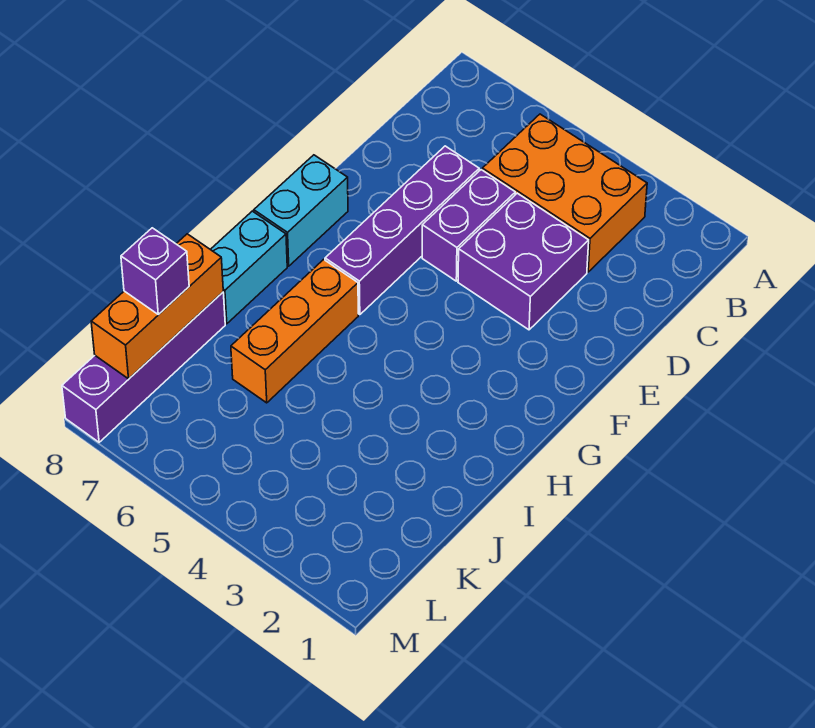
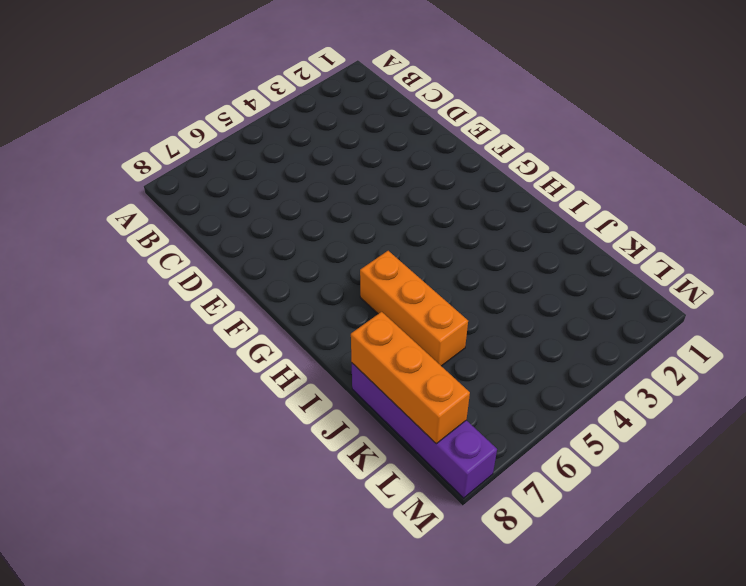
none -> orange 2x3 brick [482,114,647,272]
none -> purple 2x2 brick [458,193,589,330]

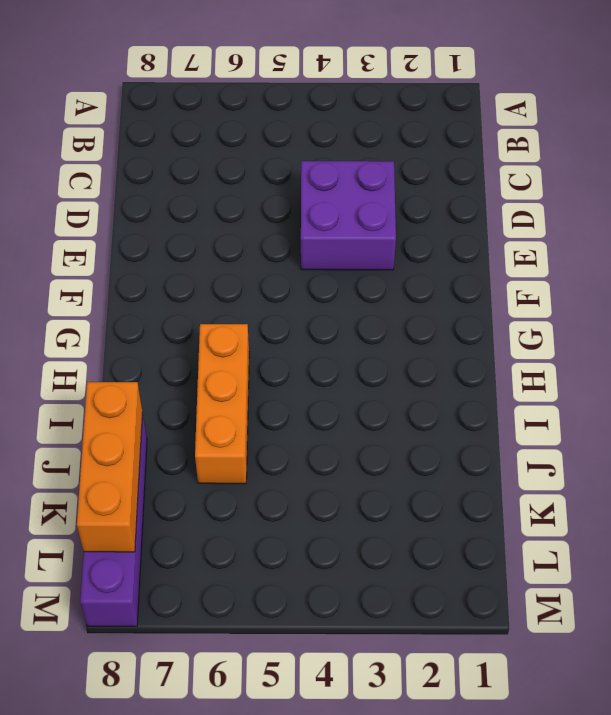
none -> orange 2x3 brick [482,114,647,272]
none -> purple 1x2 brick [422,170,515,281]

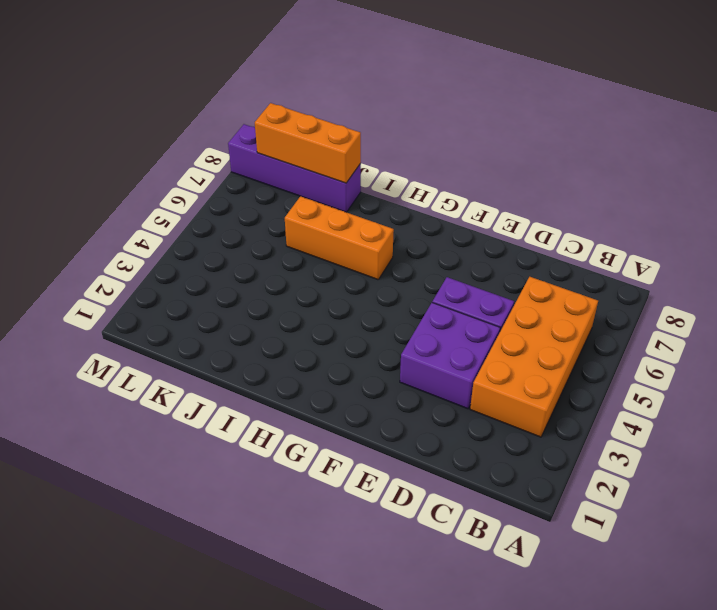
orange 2x4 brick [470,277,598,437] -> orange 2x3 brick [482,114,647,272]
none -> purple 1x4 brick [325,146,479,315]
none -> cyan 1x2 brick [254,155,348,266]

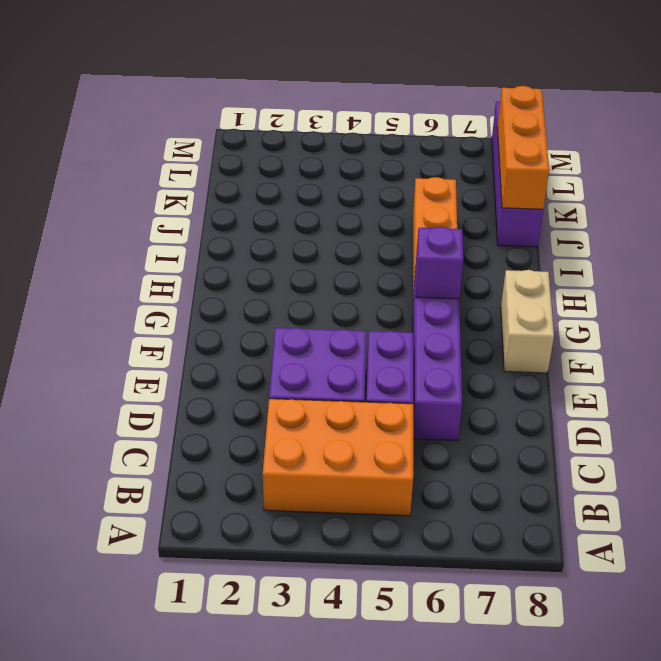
tan 1x2 brick [501,270,554,373] -> cyan 1x2 brick [254,155,348,266]
purple 1x1 brick [415,227,463,299] -> purple 1x1 brick moved to [121,228,189,315]
none -> cyan 1x2 brick [210,211,287,324]

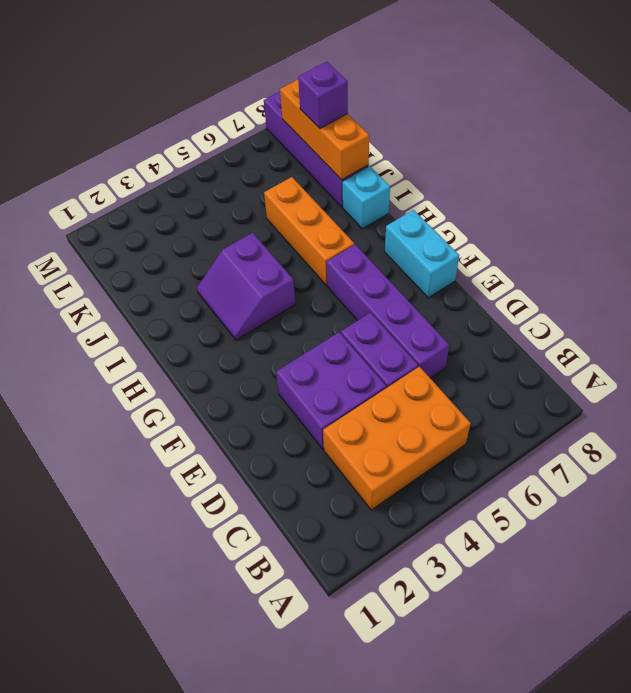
purple 2x2 slope [197,233,295,340] -> none
cyan 1x1 brick [343,166,390,229] -> cyan 1x2 brick [210,211,287,324]

